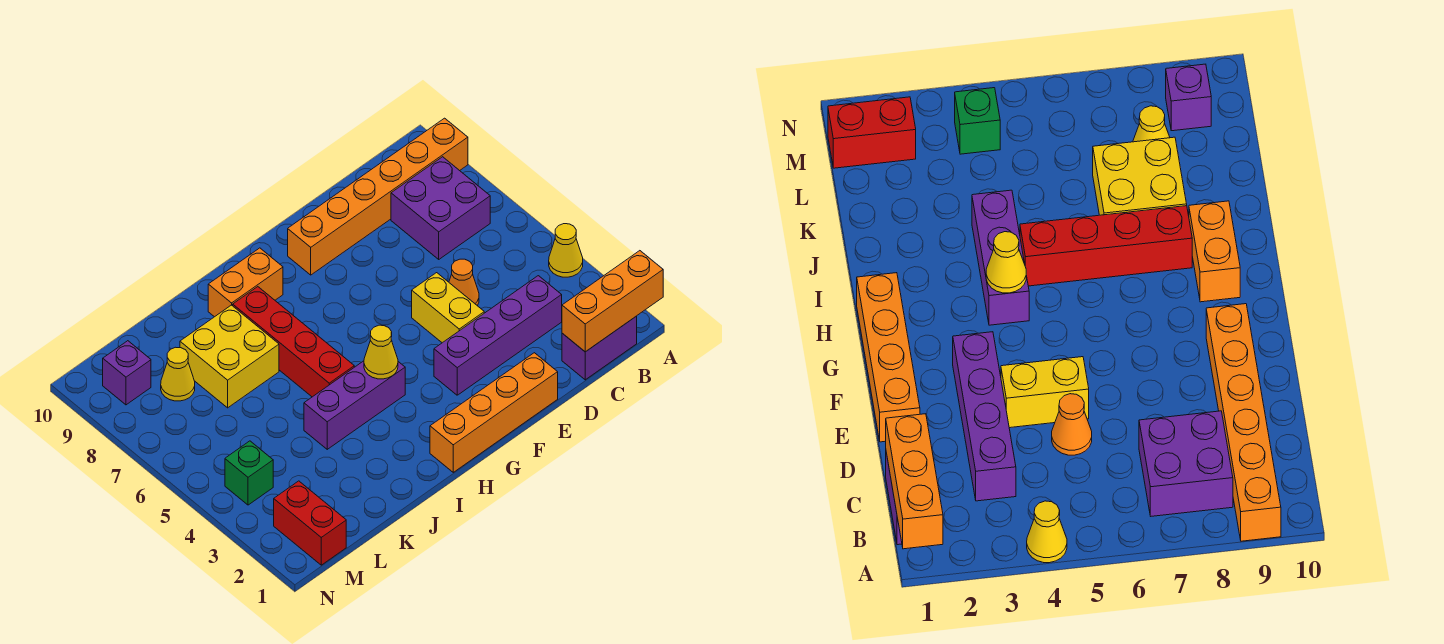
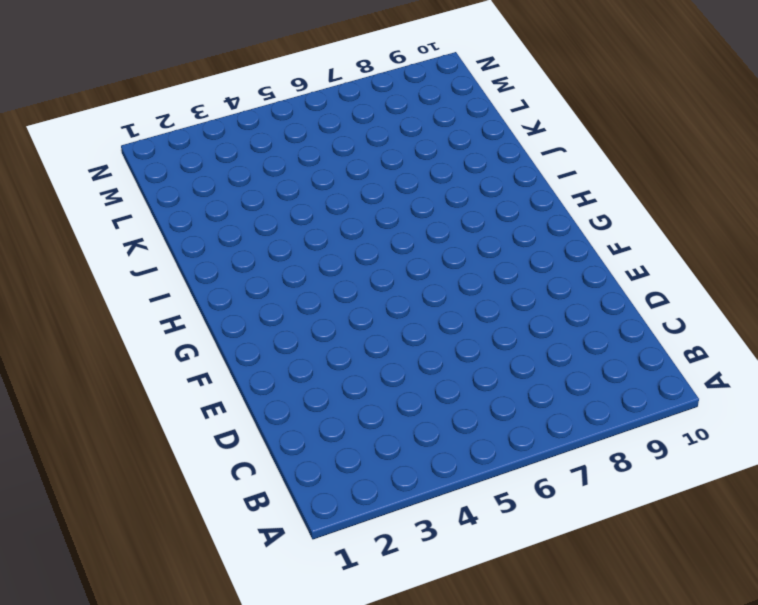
none -> yellow 1x1 cone [549,224,583,277]
none -> orange 1x6 brick [288,118,468,275]
none -> purple 1x2 brick [562,316,637,380]

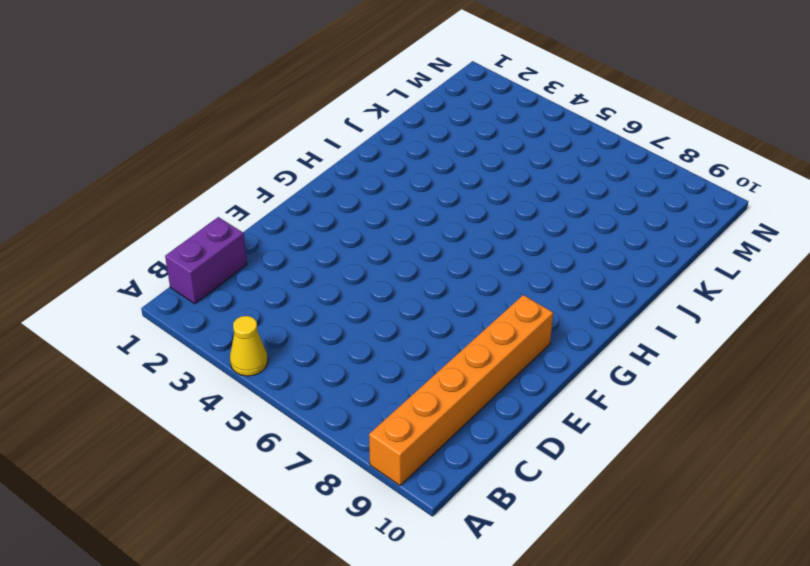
none -> purple 2x2 brick [391,157,490,259]
none -> purple 1x4 brick [434,276,562,395]
none -> orange 1x1 cone [449,259,479,306]

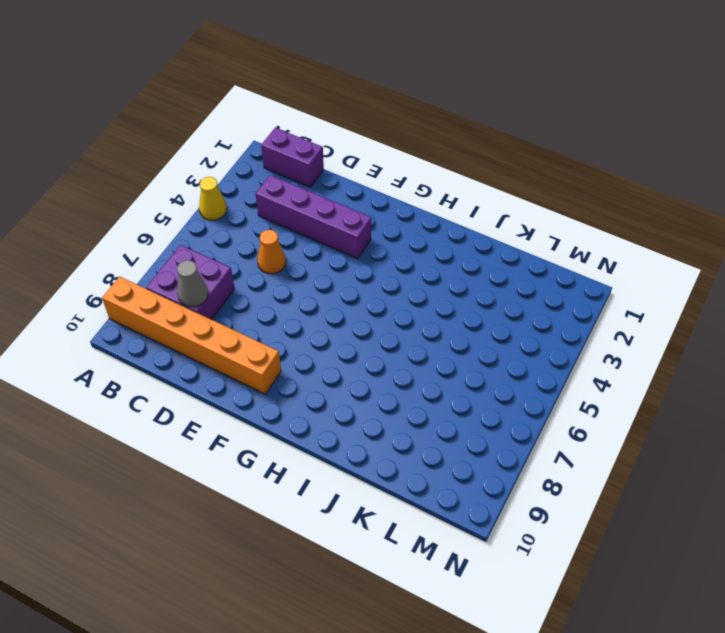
grey 1x1 cone [177,260,208,307] -> none
none -> orange 1x4 brick [430,353,558,472]
none -> yellow 1x2 brick [412,273,484,343]
none -> purple 1x3 brick [304,361,405,449]

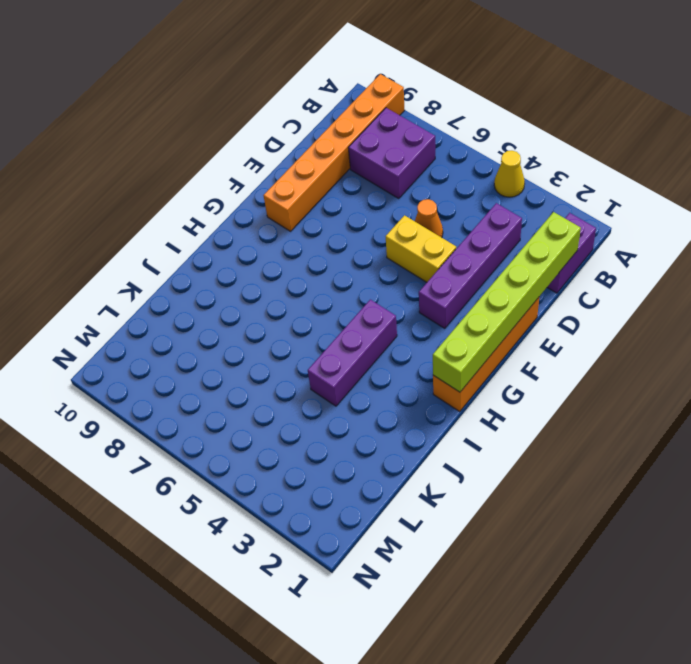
lime 1x6 brick [433,212,581,392] -> orange 1x3 brick [562,251,663,352]
none -> orange 1x2 brick [208,248,283,317]
none -> red 1x4 brick [233,287,354,397]
none -> yellow 2x2 brick [180,305,279,408]

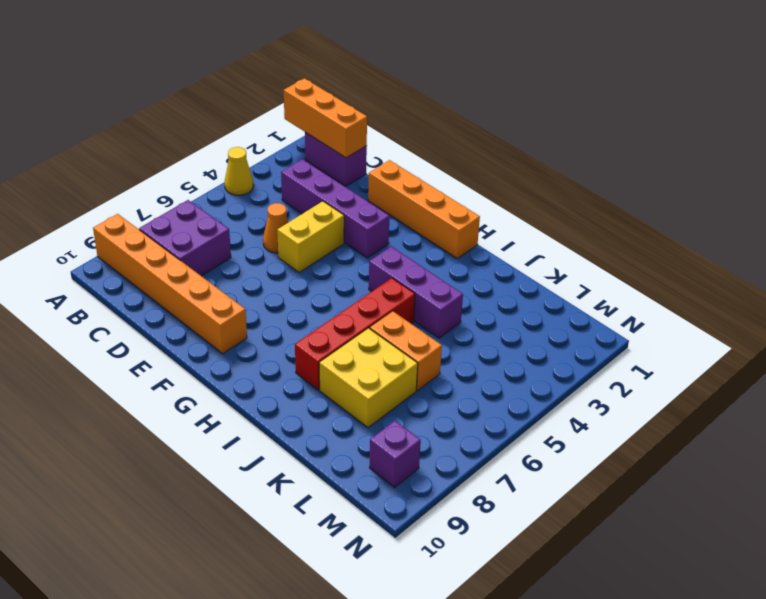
orange 1x2 brick [370,311,442,390] -> orange 1x2 brick moved to [208,248,283,317]
none -> yellow 1x1 cone [161,347,195,401]
none -> red 1x2 brick [274,481,346,565]
none -> green 1x1 brick [225,441,273,505]

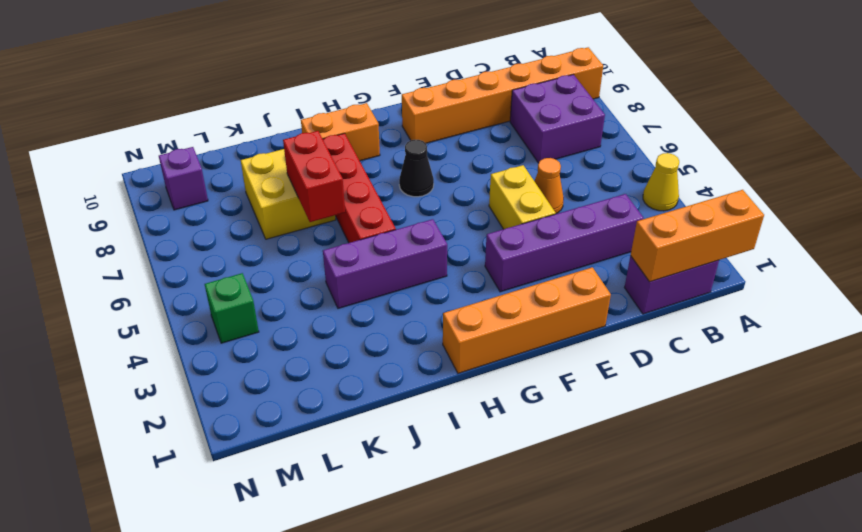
black 1x1 cone [399,140,434,197] -> none
red 1x2 brick [283,131,345,222] -> red 1x2 brick moved to [274,481,346,565]
none -> yellow 1x1 cone [161,347,195,401]
none -> yellow 1x1 cone [364,325,398,379]

